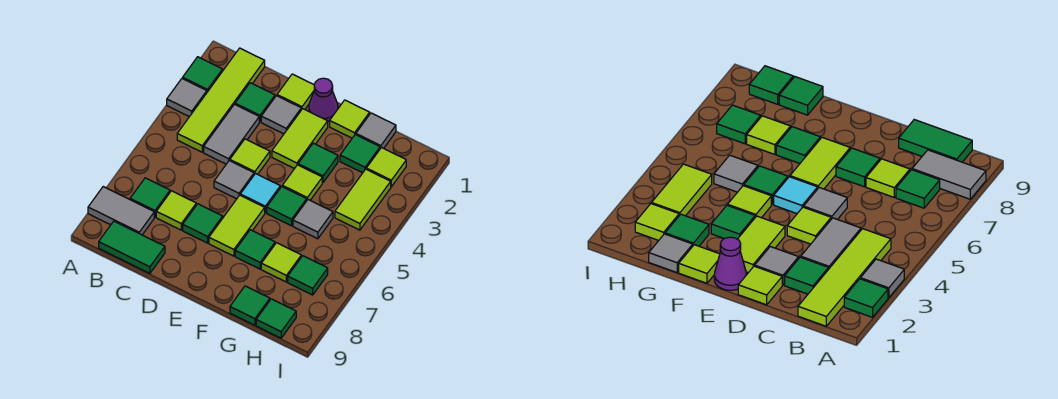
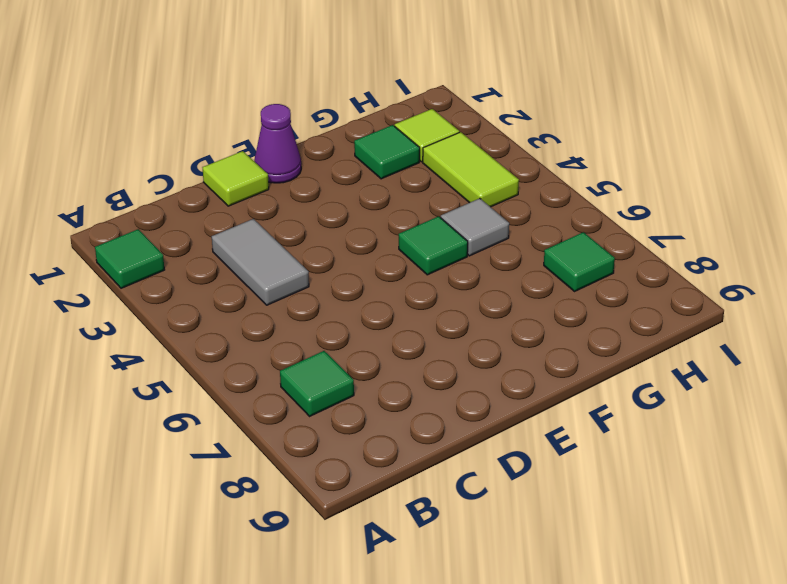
none -> grey 1x1 tile [167,78,207,117]
none -> grey 1x2 tile [88,187,154,235]
none -> lime 1x4 tile [177,48,265,152]
none -> green 1x2 tile [99,221,165,273]

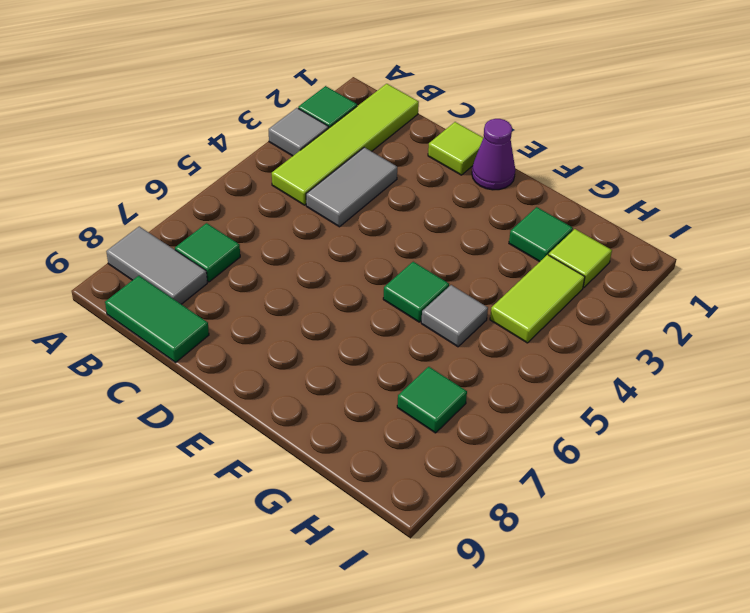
none -> green 1x1 tile [235,83,275,122]
none -> lime 1x1 tile [156,191,196,230]
none -> grey 1x1 tile [261,96,301,134]
none -> lime 1x1 tile [230,139,270,175]

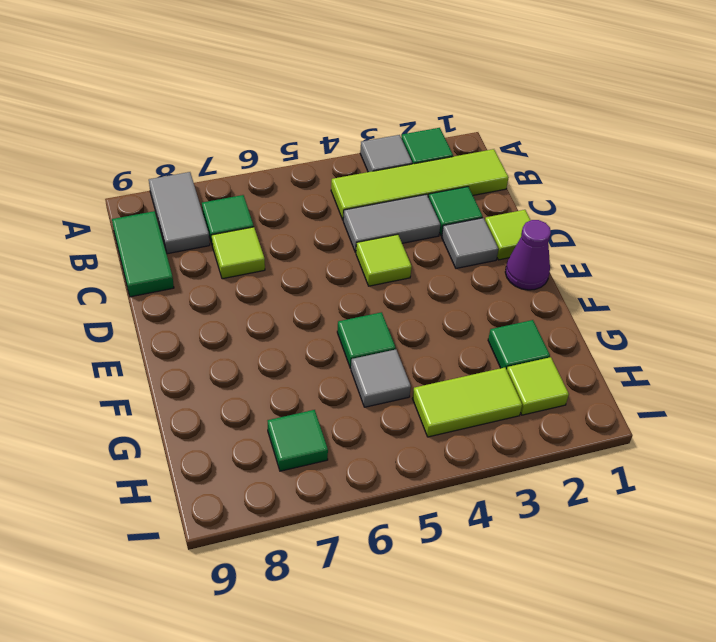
none -> grey 1x1 tile [214,161,254,199]
none -> green 1x1 tile [183,204,223,243]
none -> lime 1x2 tile [272,109,328,169]
none -> cyan 1x1 tile [240,174,280,213]

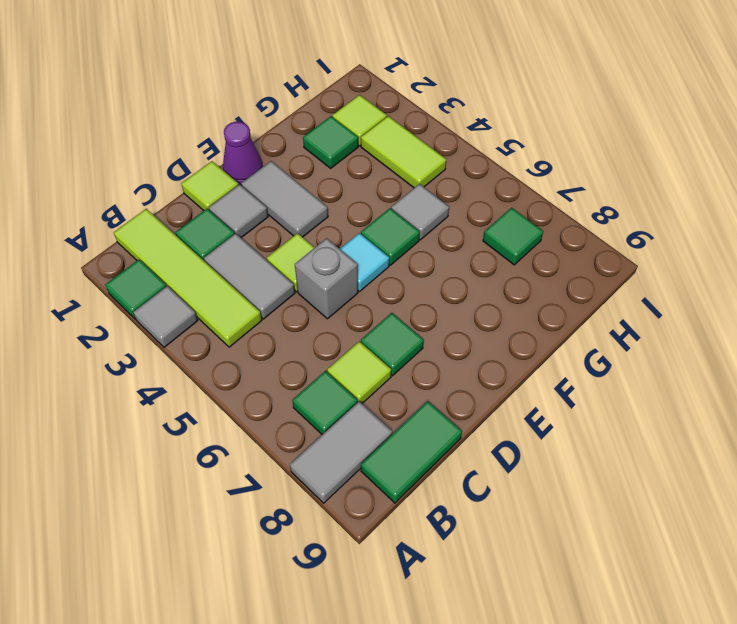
grey 1x1 brick [295,238,358,319] -> grey 1x1 tile [214,161,254,199]
grey 1x2 tile [241,161,328,237] -> lime 1x2 tile [272,109,328,169]
none -> lime 1x2 tile [209,195,265,256]
none -> lime 1x1 tile [330,100,370,138]
none -> green 1x1 tile [298,143,338,182]
none -> lime 1x1 tile [282,165,322,200]

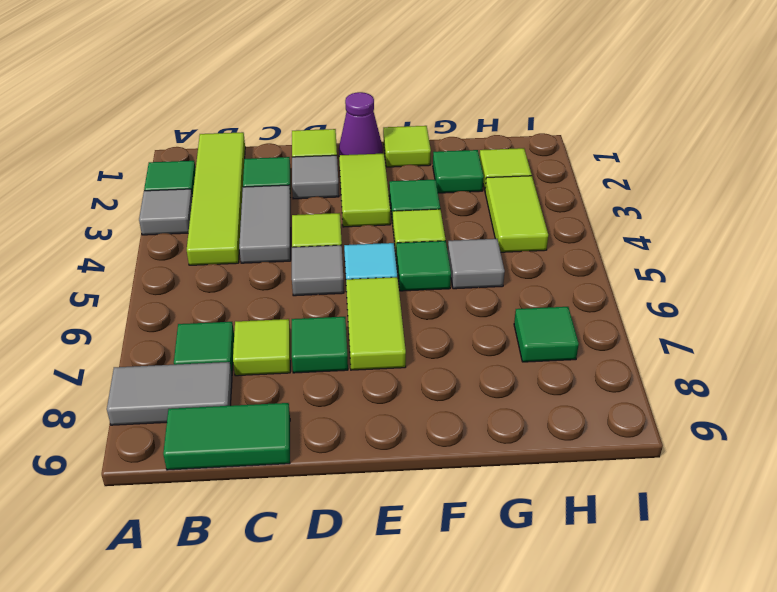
none -> green 1x1 tile [235,230,275,269]
none -> grey 1x1 tile [356,113,396,149]
none -> lime 1x1 tile [261,243,301,282]
none -> green 1x1 tile [230,286,270,325]

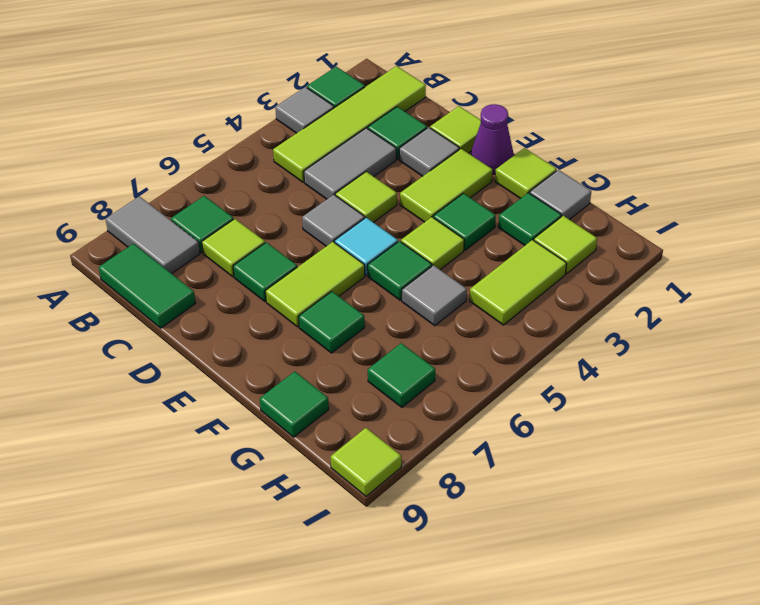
lime 1x1 tile [331,428,401,496] -> lime 1x1 tile moved to [261,243,301,282]
none -> green 1x1 tile [256,299,296,338]

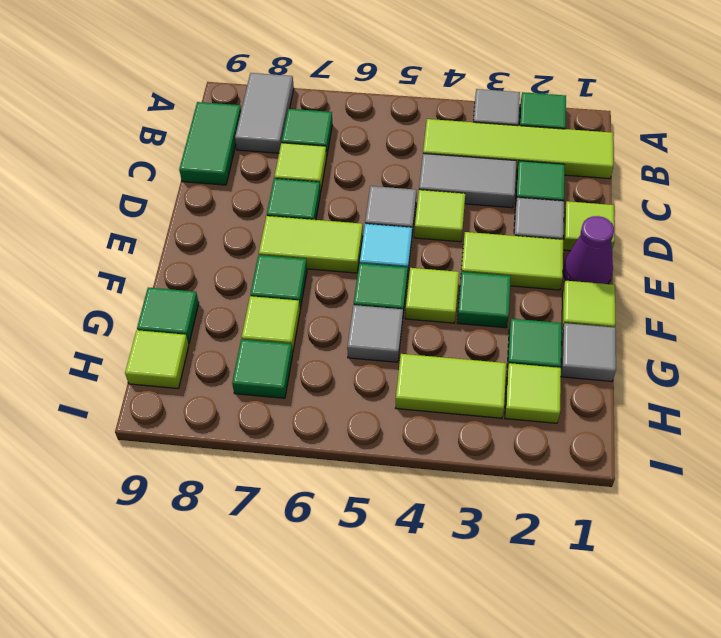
lime 1x1 tile [125,330,189,389] -> green 1x1 tile [256,299,296,338]

